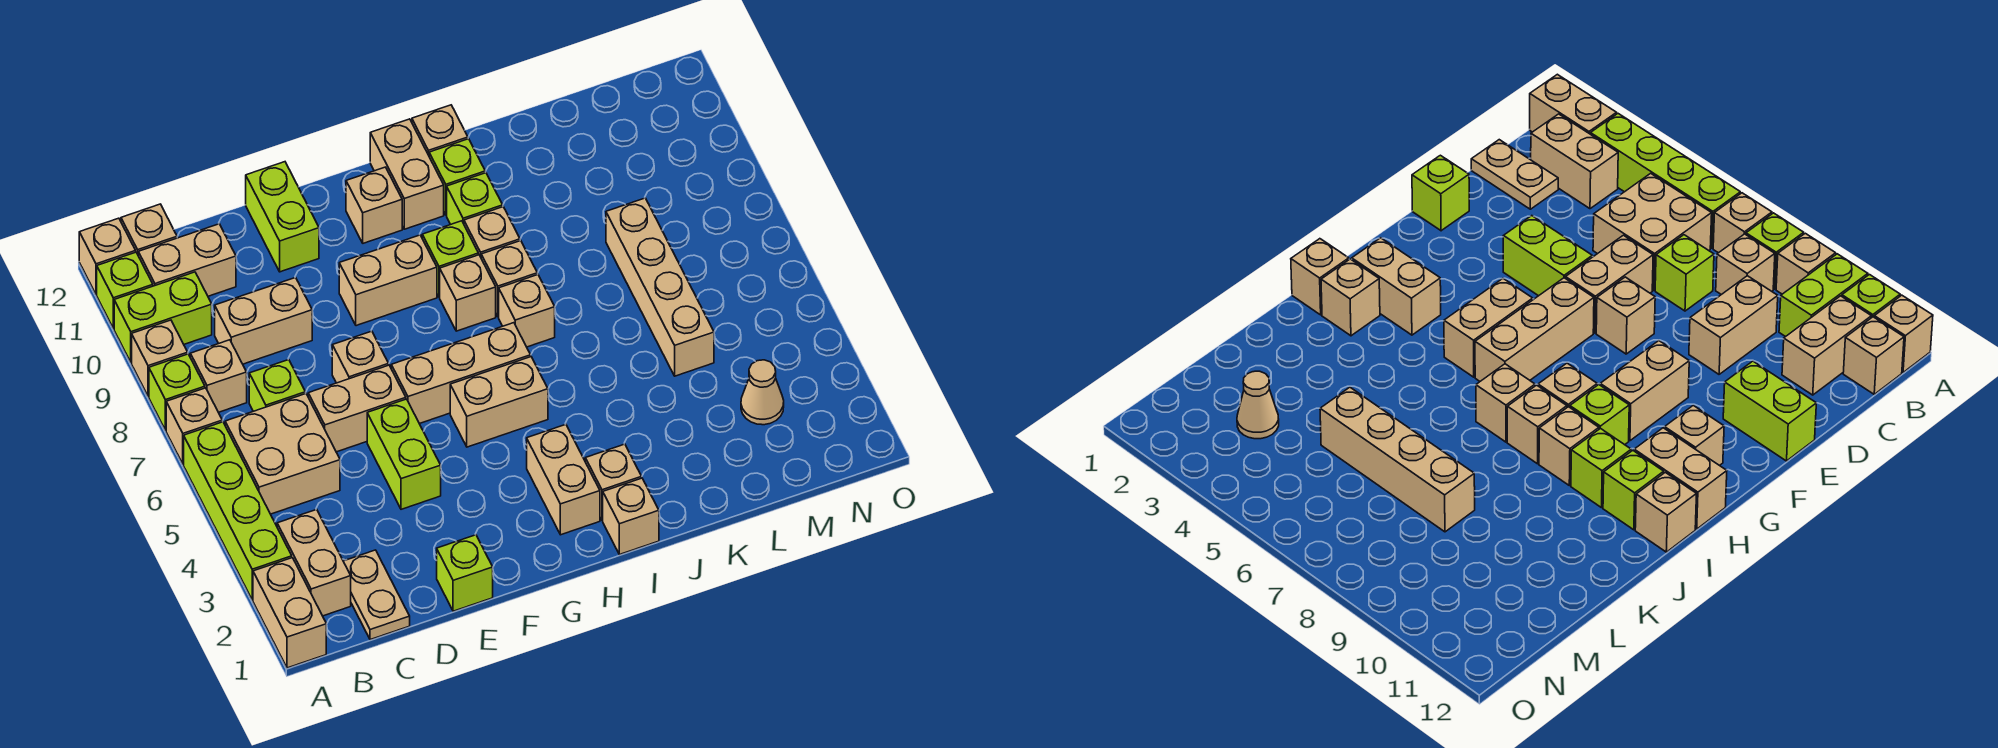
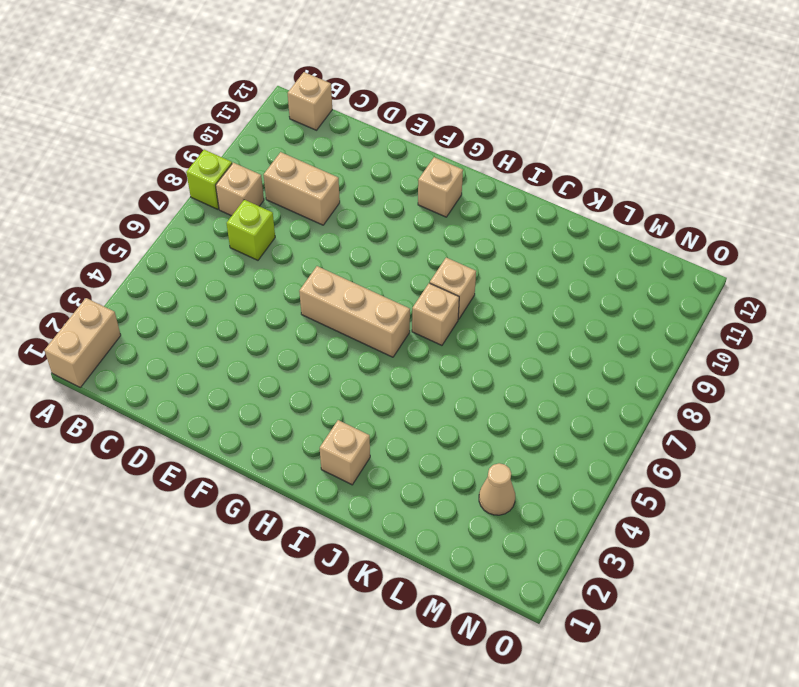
none -> lime 1x4 brick [184,422,292,600]
none -> tan 1x1 brick [166,388,222,464]
none -> tan 1x1 brick [132,320,188,396]
none -> lime 1x2 brick [114,272,212,362]

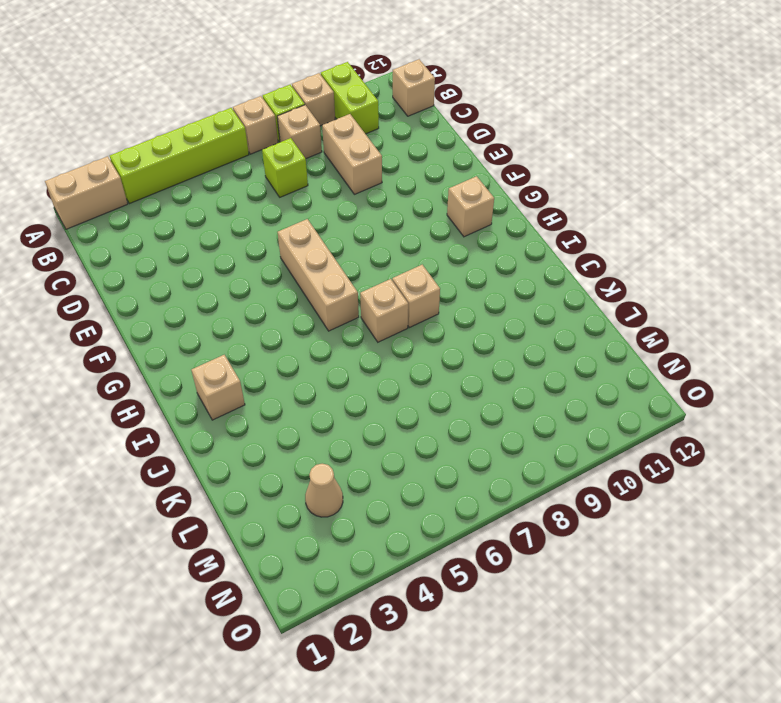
none -> lime 1x1 brick [97,252,153,329]
none -> tan 1x1 brick [79,218,136,295]
none -> tan 1x2 brick [277,509,351,616]
none -> tan 2x2 brick [225,393,340,514]

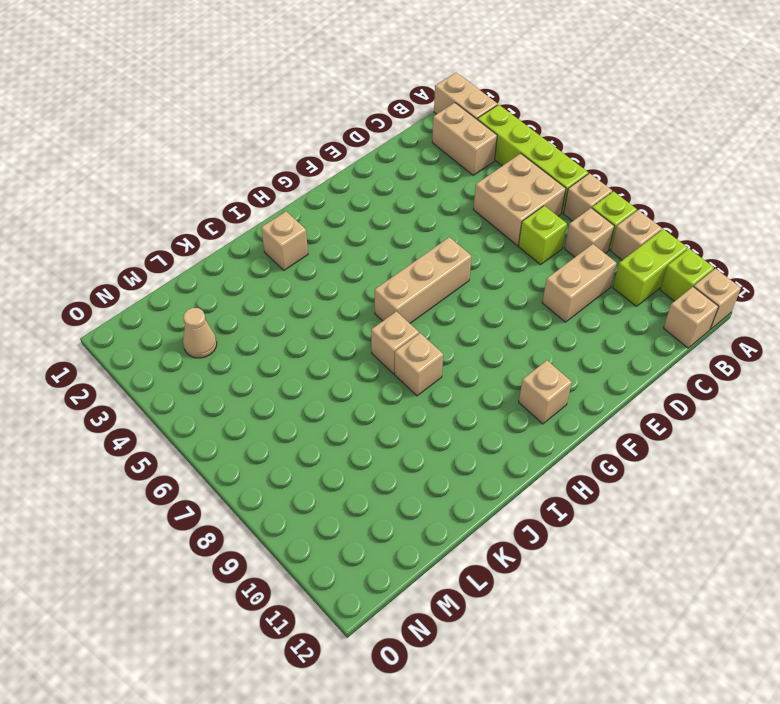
none -> tan 1x2 brick [138,224,236,296]
none -> tan 1x2 plate [343,550,410,640]
none -> tan 1x2 brick [308,365,406,452]
none -> lime 1x1 brick [437,535,493,611]

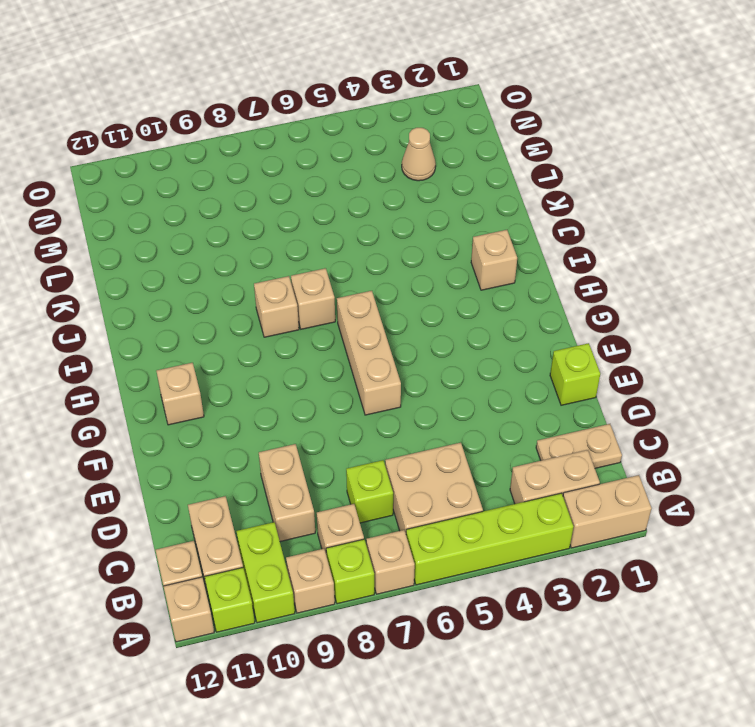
none -> tan 1x2 brick [308,365,406,452]
none -> lime 1x2 brick [367,399,441,509]
none -> tan 1x1 brick [332,331,389,383]
none -> lime 1x2 brick [246,162,319,272]

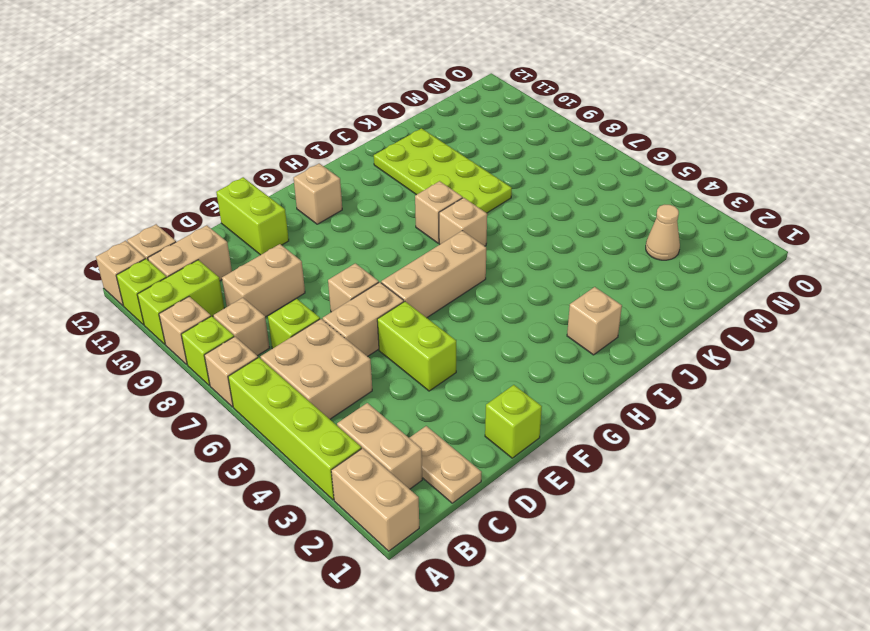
lime 2x4 plate [374,128,512,213] -> none
none -> tan 1x2 brick [339,235,437,326]
none -> tan 1x2 brick [450,357,548,447]
none -> tan 1x2 brick [527,424,600,535]
none -> tan 1x1 brick [440,255,496,331]

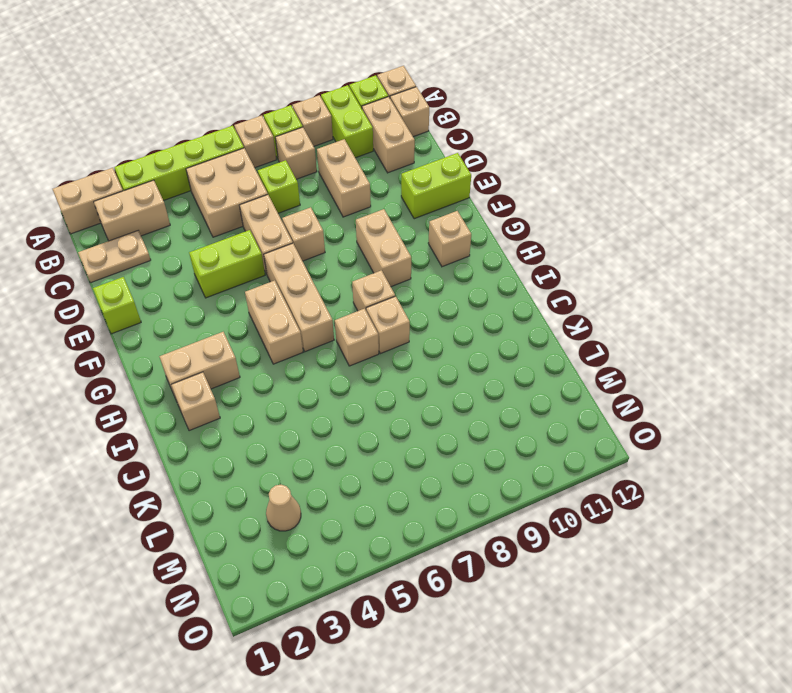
none -> lime 1x1 brick [422,221,478,297]
none -> tan 1x2 brick [370,119,444,229]
none -> tan 1x1 brick [603,478,659,555]
none -> tan 1x1 brick [464,207,520,257]

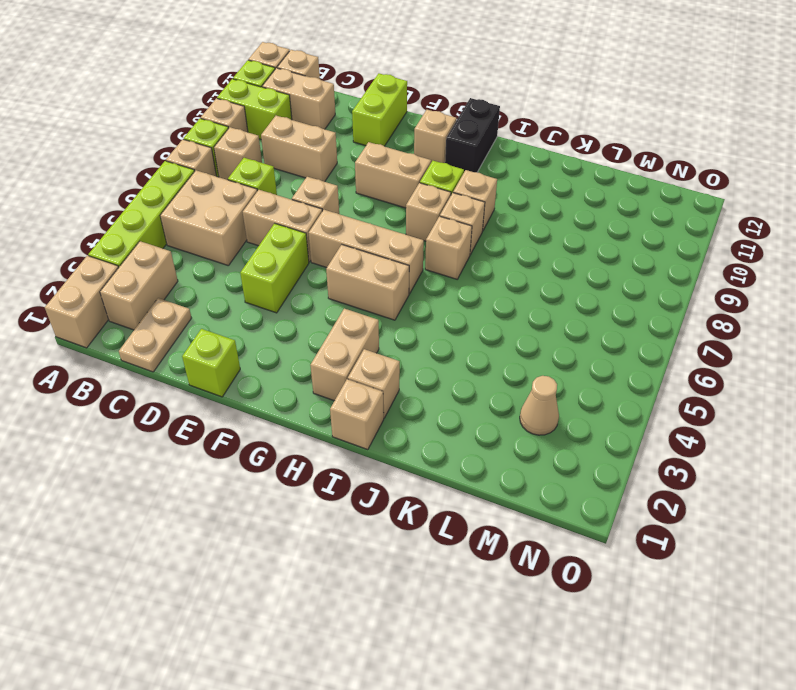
black 1x2 brick [445,98,500,172] -> tan 1x2 brick [370,119,444,229]
none -> lime 1x1 brick [447,173,503,225]
none -> lime 1x1 brick [429,139,485,215]
none -> tan 1x1 brick [412,105,468,155]
none -> tan 1x4 brick [606,198,714,376]

